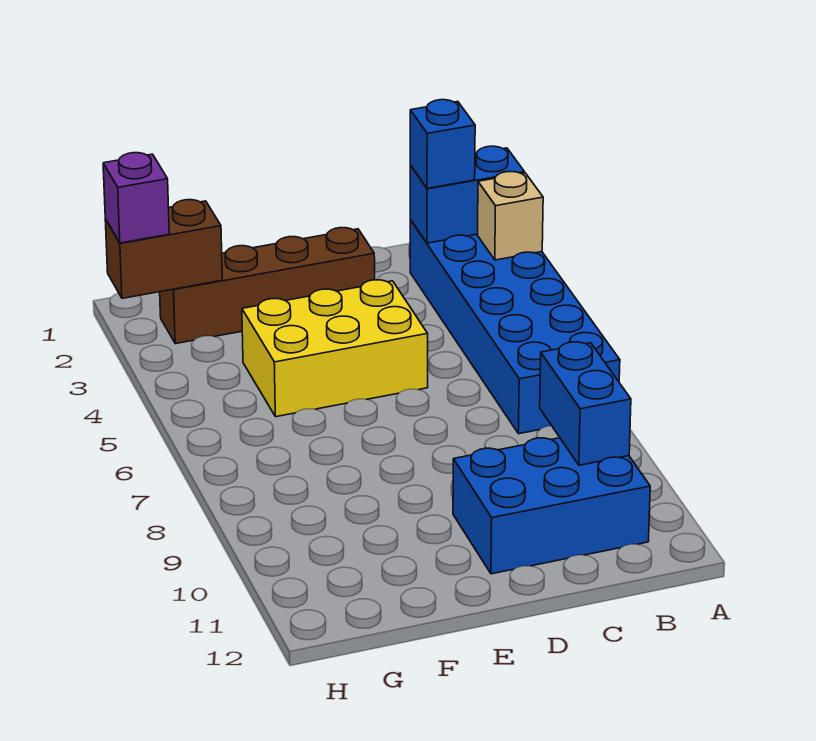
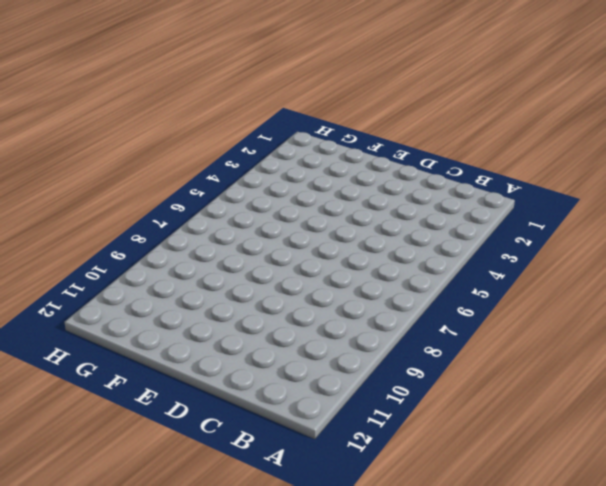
none -> blue 2x6 brick [410,220,620,434]
none -> blue 2x3 brick [453,438,650,574]

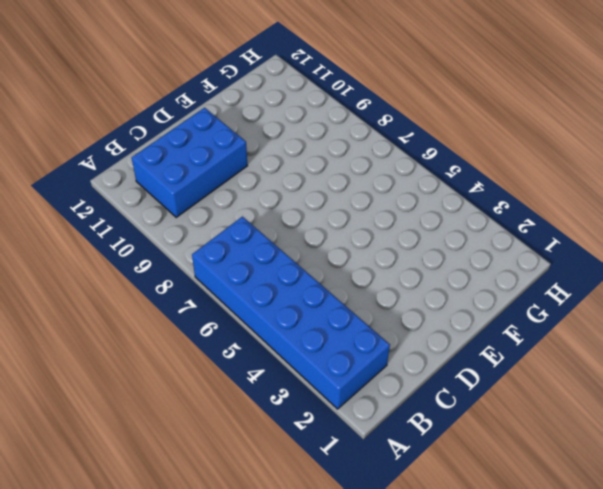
none -> brown 1x4 brick [160,228,375,344]
none -> yellow 2x3 brick [242,280,428,417]

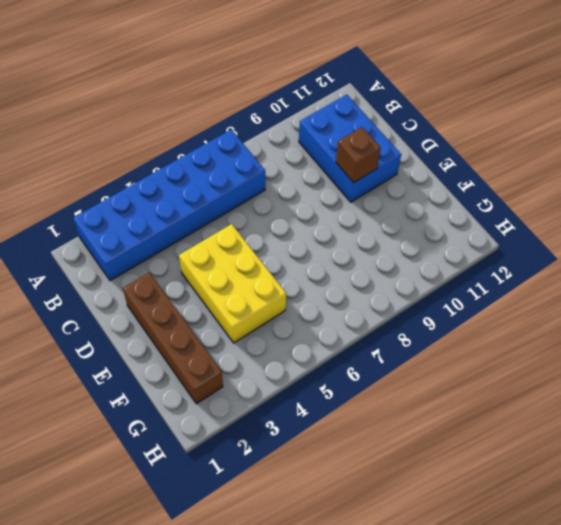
brown 1x1 brick [336,127,381,183] -> none
none -> blue 1x2 brick [410,146,525,243]
none -> tan 1x1 brick [478,172,543,260]

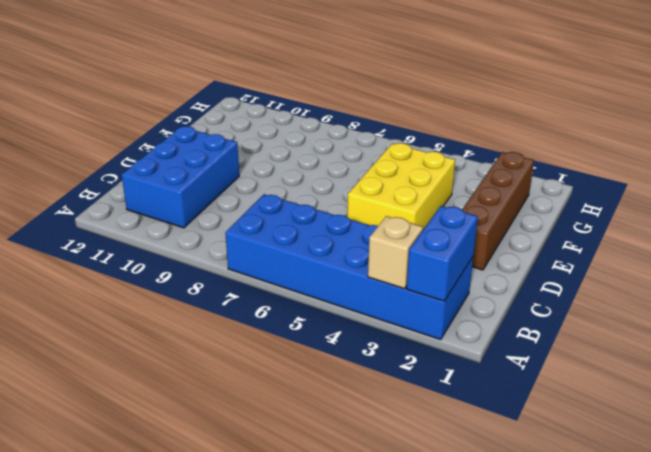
none -> blue 1x2 brick [540,342,631,465]
none -> brown 1x2 brick [105,200,222,298]

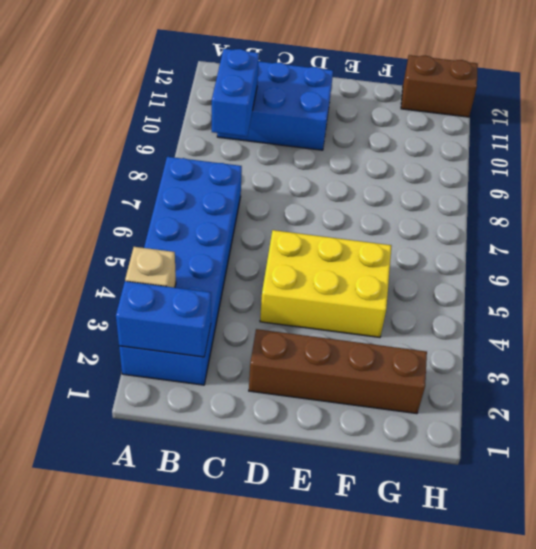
brown 1x2 brick [401,55,478,117] -> brown 1x2 brick moved to [105,200,222,298]
none -> blue 1x1 brick [410,100,475,188]
none -> purple 1x1 brick [103,153,169,243]

